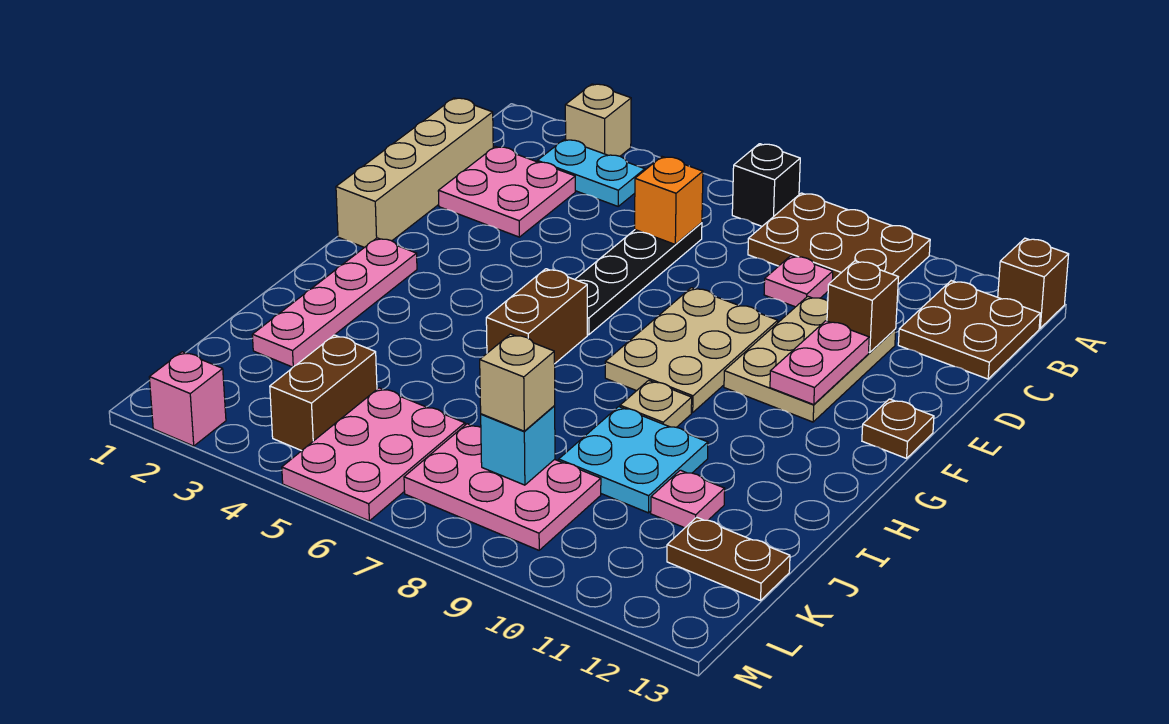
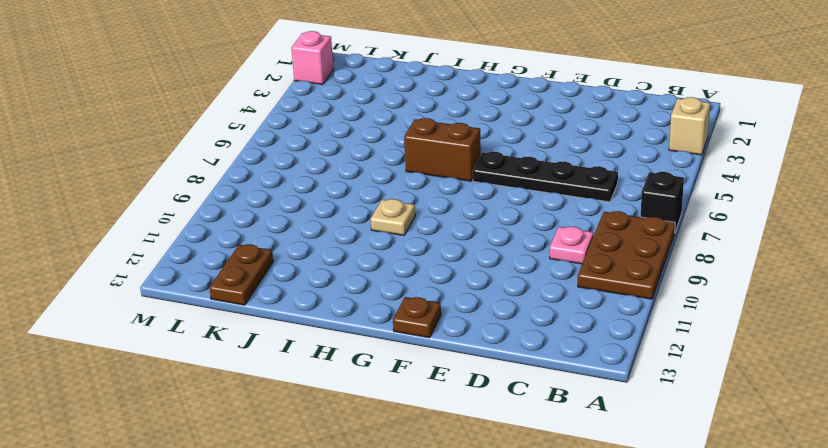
none -> brown 1x1 brick [998,238,1069,328]
none -> cyan 1x2 plate [537,139,645,206]
none -> brown 2x2 plate [898,281,1040,379]

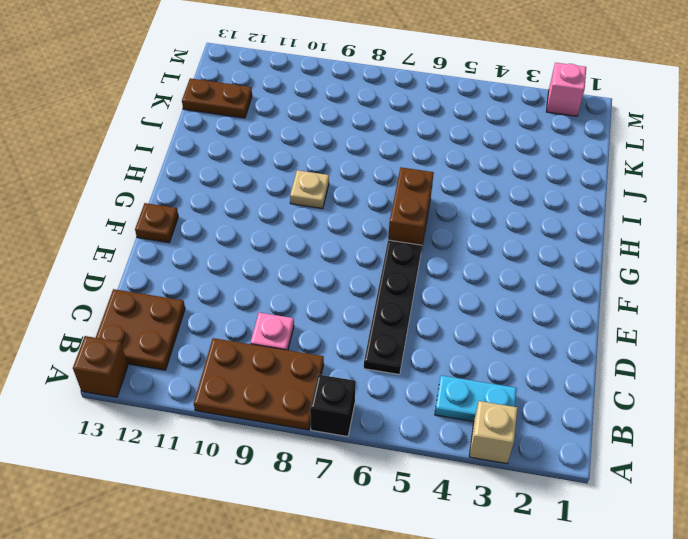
none -> tan 1x4 brick [336,98,493,247]
none -> pink 2x2 plate [438,147,575,237]
none -> tan 2x3 plate [724,296,896,422]

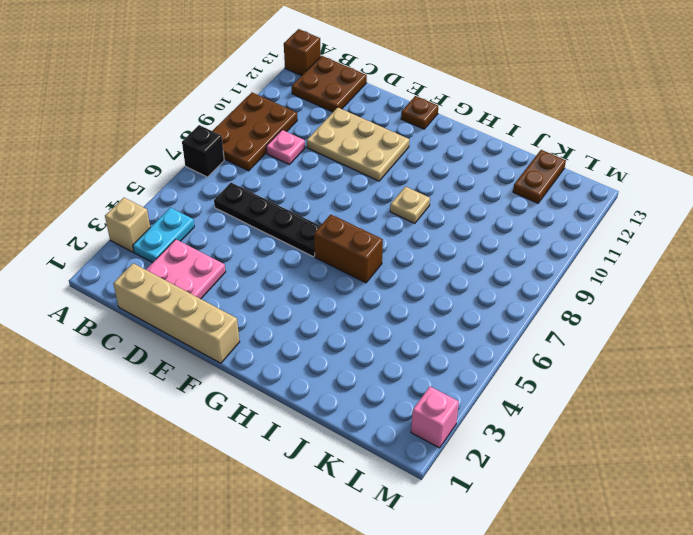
none -> tan 2x3 plate [605,288,778,413]
none -> pink 1x4 plate [252,238,417,367]
none -> cyan 2x2 plate [559,407,708,513]

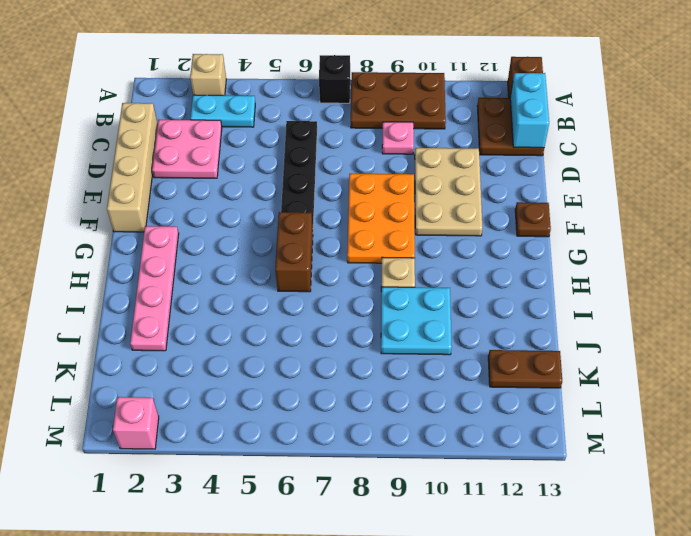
cyan 1x2 brick [510,73,549,148] -> none
orange 2x3 plate [347,174,415,263] -> tan 2x3 plate [605,288,778,413]
none -> pink 1x1 plate [651,470,725,528]
none -> brown 1x2 brick [270,335,377,451]
none -> pink 2x3 plate [282,388,465,521]

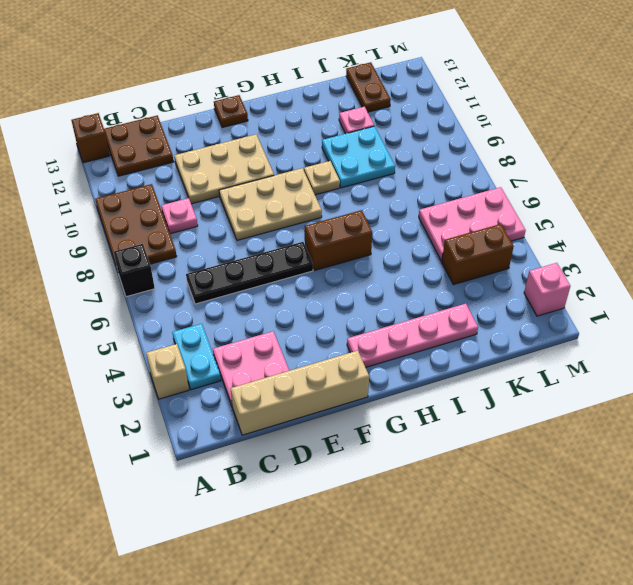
none -> pink 2x3 plate [404,424,601,550]
none -> orange 1x1 brick [635,157,703,245]
none -> brown 1x1 brick [827,261,898,352]

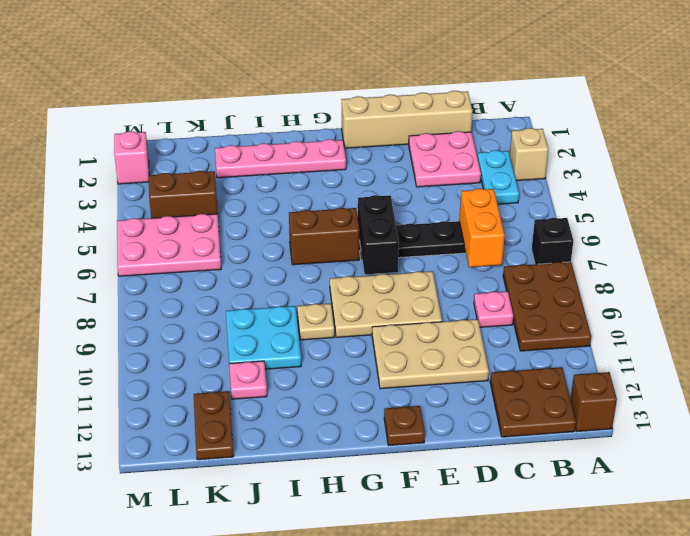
orange 1x2 brick [459,188,505,267] -> orange 1x1 brick [635,157,703,245]
black 1x2 brick [358,195,399,274] -> none
none -> pink 2x3 plate [404,424,601,550]
none -> brown 1x1 brick [827,261,898,352]
none -> pink 1x2 plate [770,321,869,405]

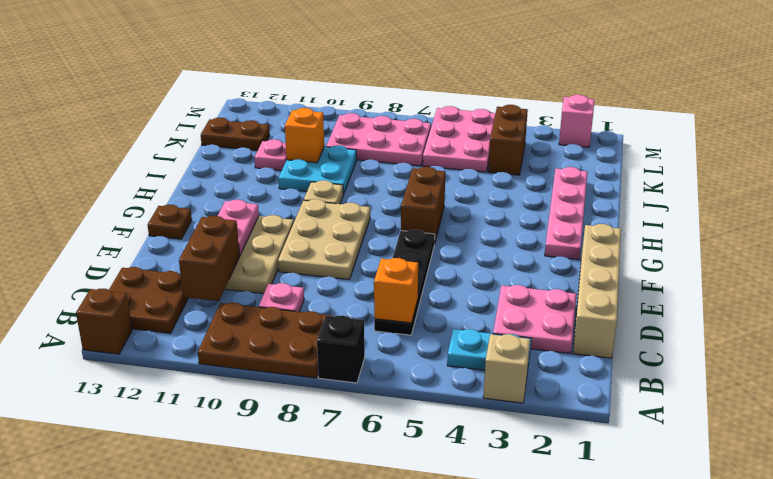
brown 1x2 brick [179,216,240,301] -> brown 1x1 brick [827,261,898,352]
orange 1x1 brick [285,108,324,163] -> none
none -> cyan 1x1 brick [481,406,555,485]
none -> tan 1x1 brick [480,334,555,431]

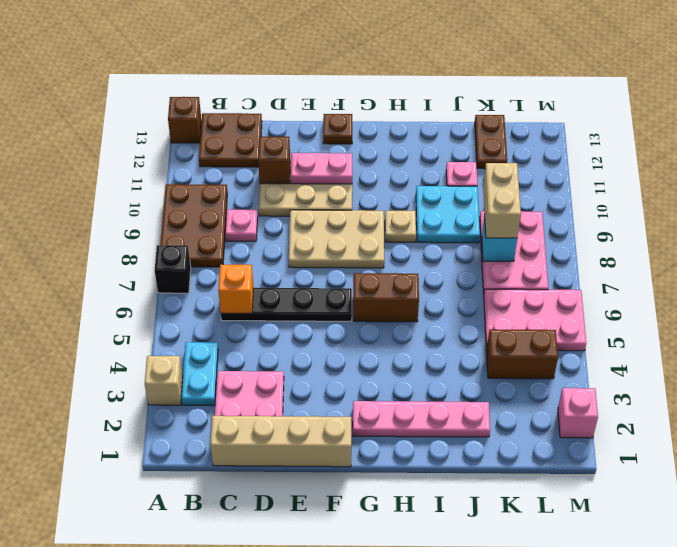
tan 1x2 brick [483,163,521,238] -> tan 1x1 brick [480,334,555,431]

